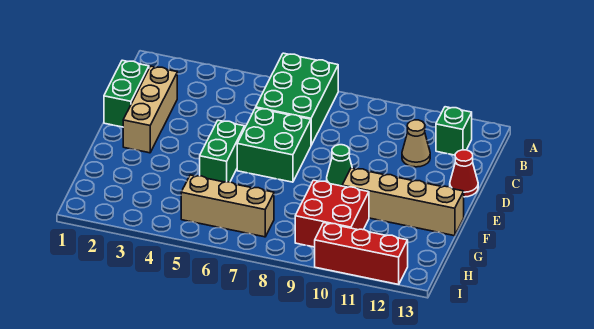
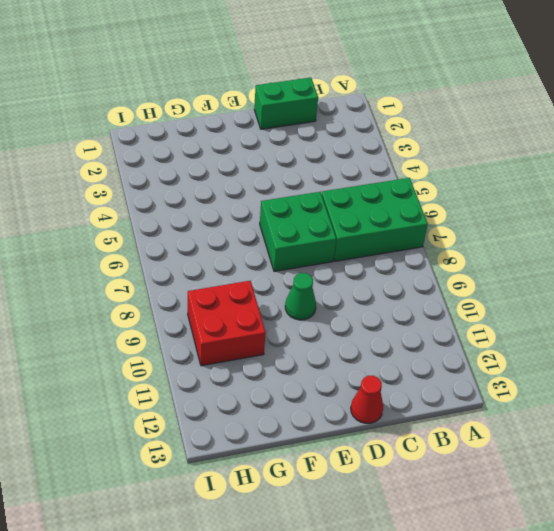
none -> green 1x1 brick [436,107,472,155]
none -> tan 1x3 brick [123,66,177,153]
none -> tan 1x1 cone [402,120,430,167]

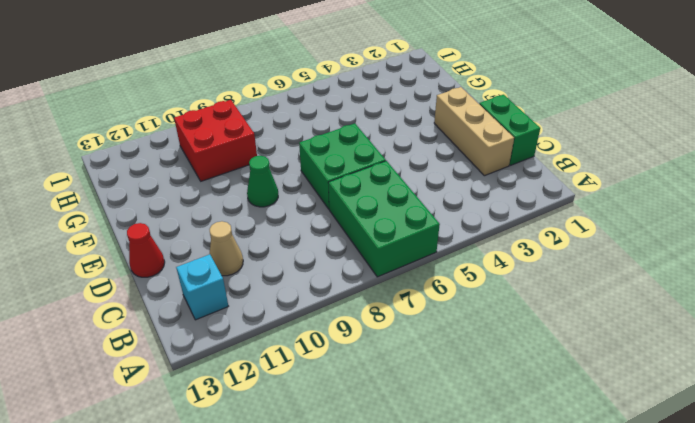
cyan 1x1 brick [176,254,228,320] -> green 1x1 brick [436,107,472,155]
none -> green 1x2 brick [200,120,245,182]
none -> tan 1x4 brick [342,168,464,236]
none -> tan 1x3 brick [181,175,274,237]

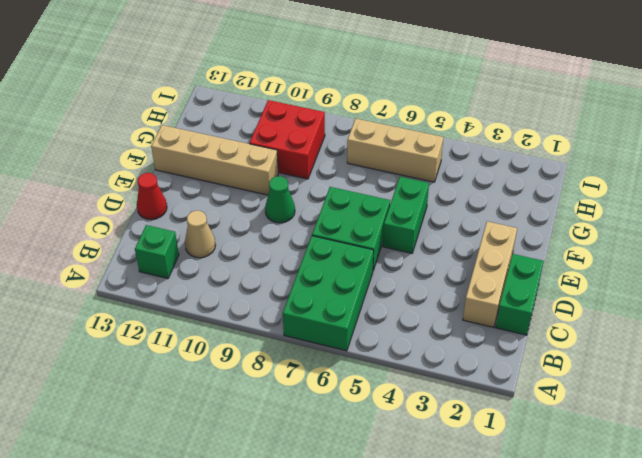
none -> red 1x3 brick [315,223,408,284]

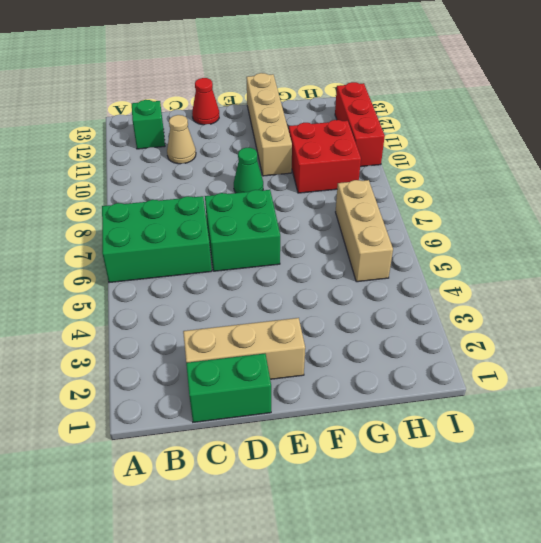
none -> green 1x2 brick [200,120,245,182]

